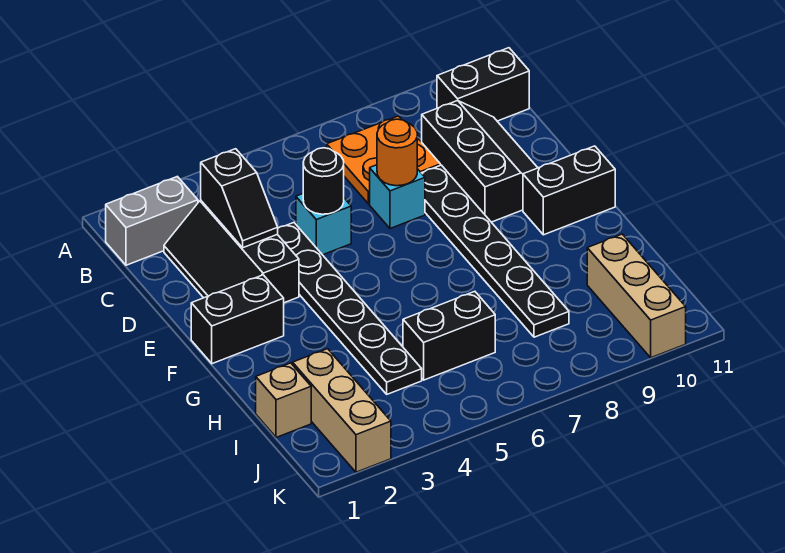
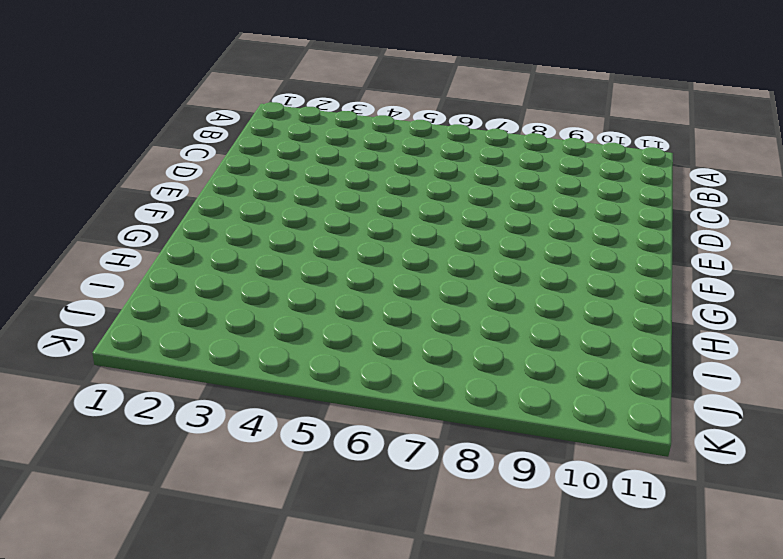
none -> grey 1x2 brick [105,177,198,265]
none -> orange 2x2 plate [327,116,440,204]
none -> black 1x2 brick [437,48,529,121]

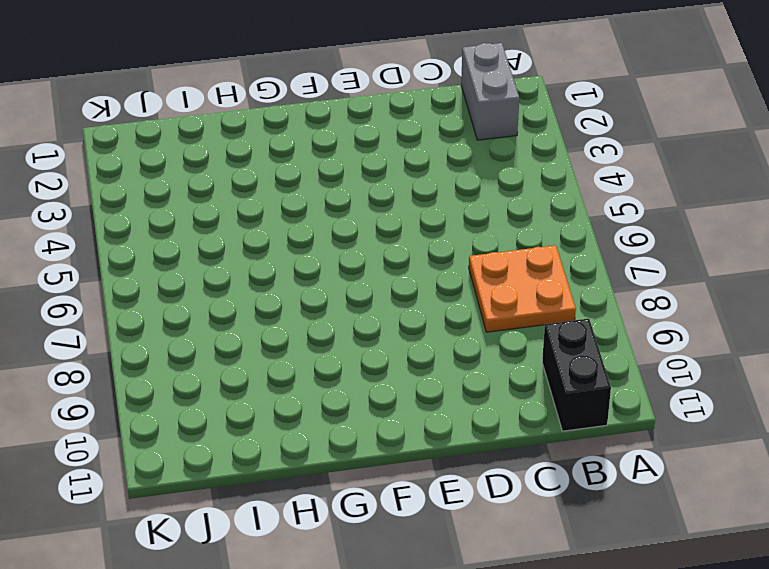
none -> black 2x3 slope [164,200,299,303]
none -> black 2x3 slope [422,101,538,222]
none -> black 1x6 plate [277,223,422,394]

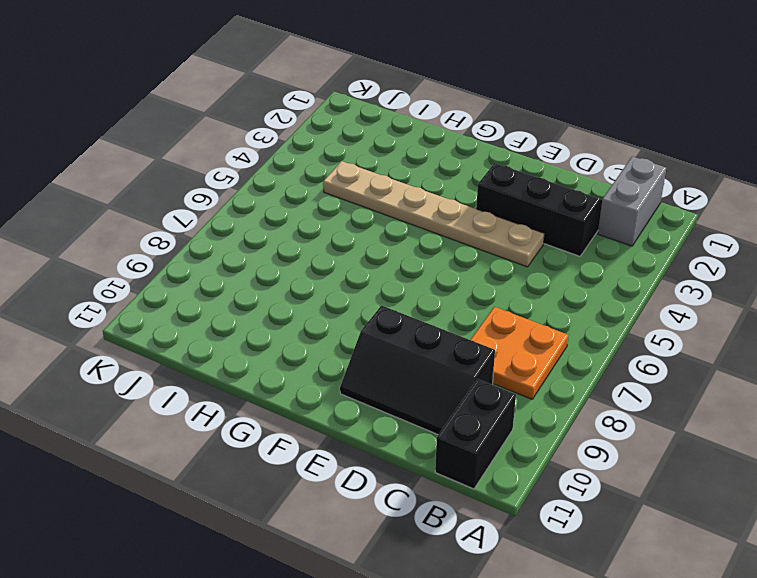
tan 1x6 plate [323,161,544,267] -> black 1x6 plate [277,223,422,394]
none -> cyan 1x1 brick [296,194,351,255]
none -> cyan 1x1 brick [370,165,425,229]
none -> black 1x6 plate [422,165,569,337]

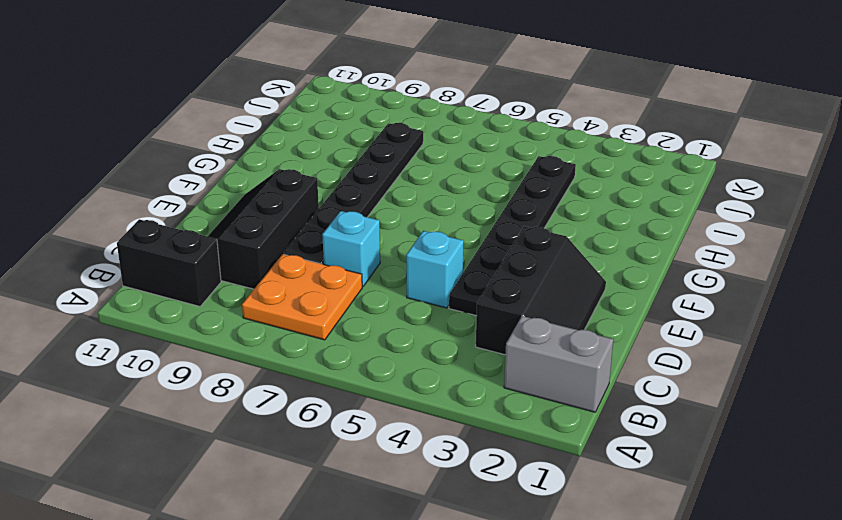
none -> black 1x2 brick [191,275,284,364]
none -> black 1x2 brick [523,146,615,235]
none -> tan 1x1 brick [256,363,311,438]

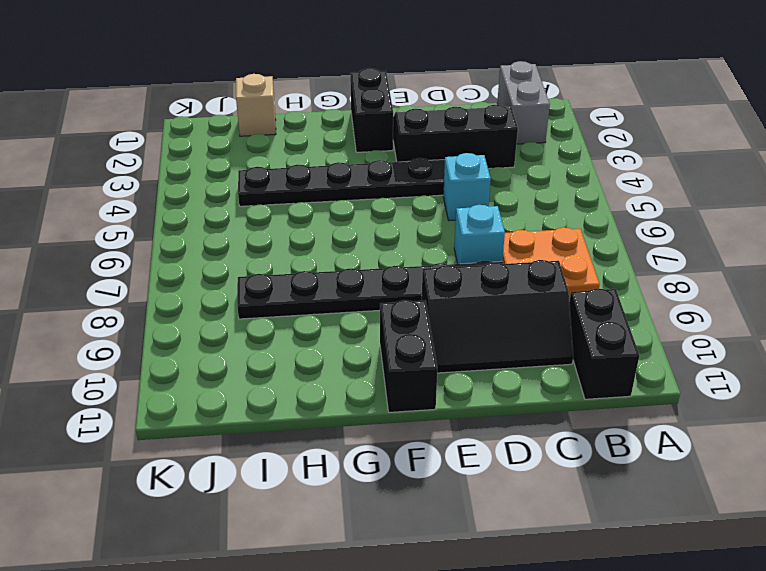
none -> tan 1x3 brick [293,349,391,472]
none -> black 1x2 brick [403,291,495,380]
none -> tan 1x3 brick [587,234,686,358]

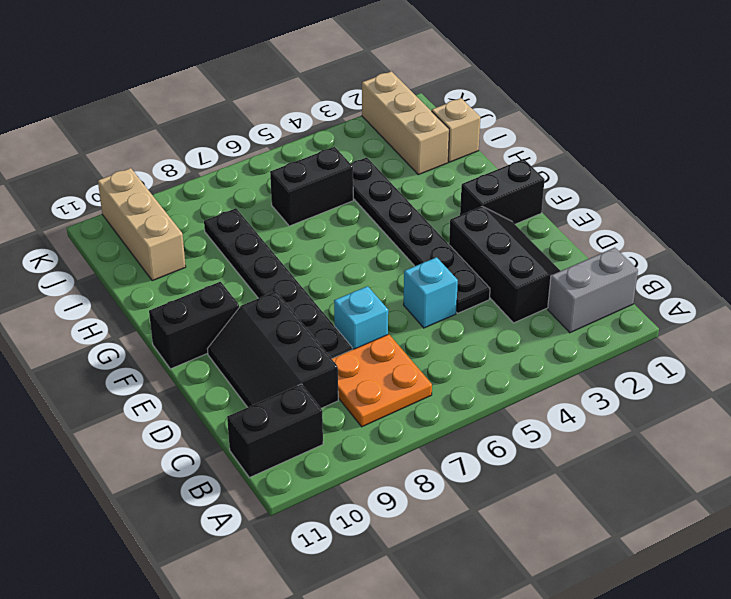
none -> black 1x2 slope [201,149,278,248]
none -> black 1x1 round brick [303,148,344,214]
none -> orange 1x1 round brick [377,119,417,186]

